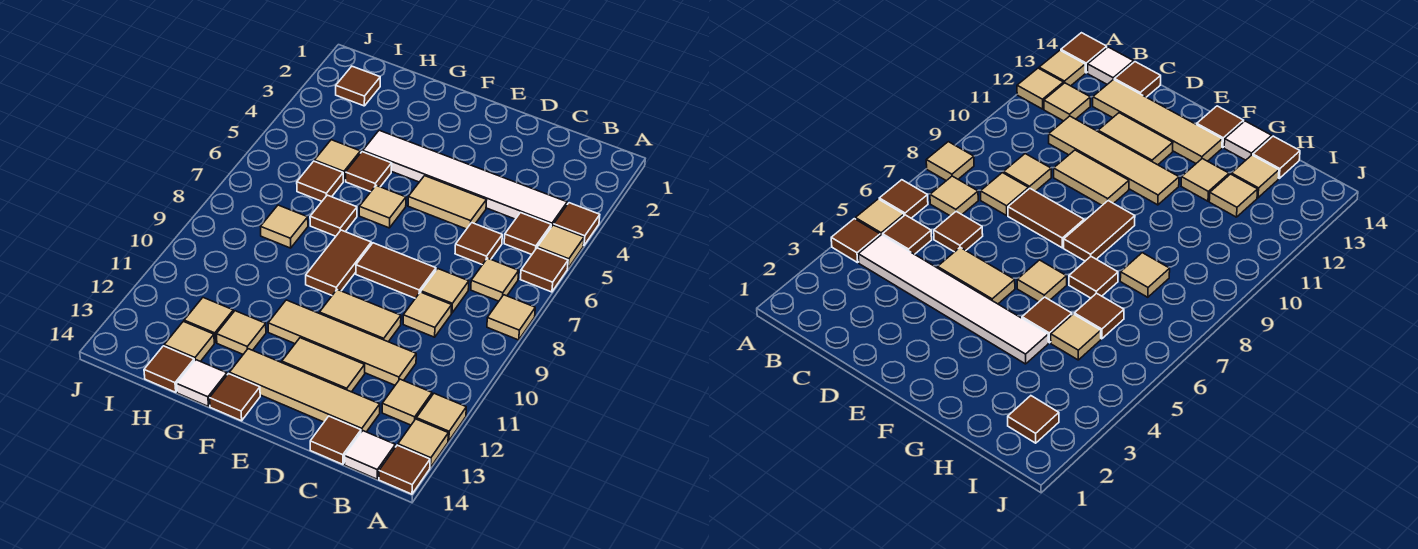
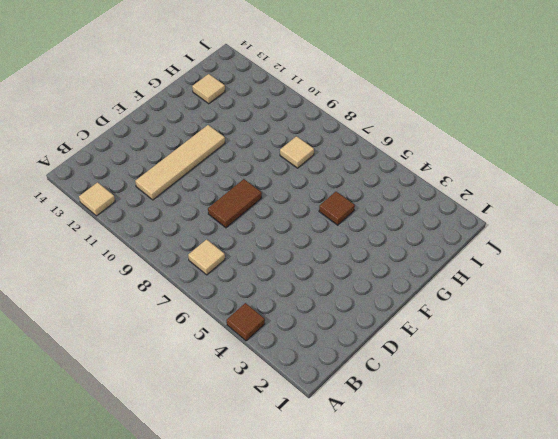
none -> tan 1x1 tile [537,225,584,268]
none -> brown 1x1 tile [520,248,568,292]
none -> tan 1x1 tile [487,295,535,340]
none -> tan 1x1 tile [398,419,448,467]

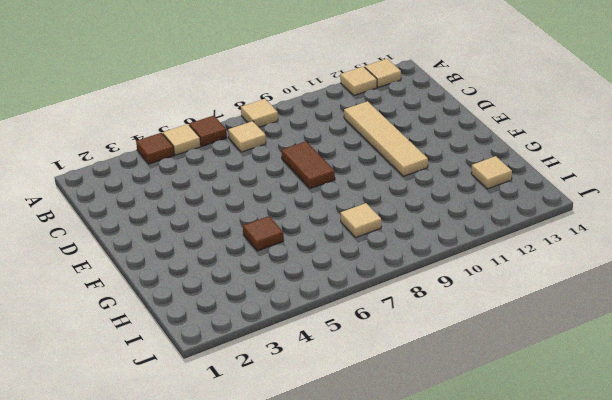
none -> brown 1x1 tile [379,445,430,494]
none -> white 1x6 tile [363,130,567,227]
none -> brown 1x1 tile [504,213,551,254]
none -> tan 1x1 tile [382,379,432,425]

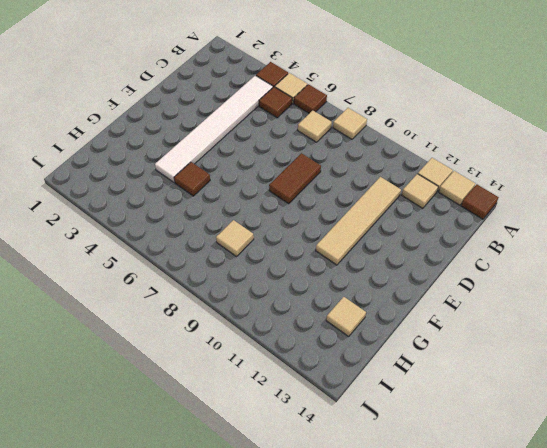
none -> white 1x1 tile [345,431,395,479]
none -> brown 1x1 tile [455,223,502,265]
none -> tan 1x1 tile [421,269,469,313]
none -> tan 1x1 tile [403,292,452,337]

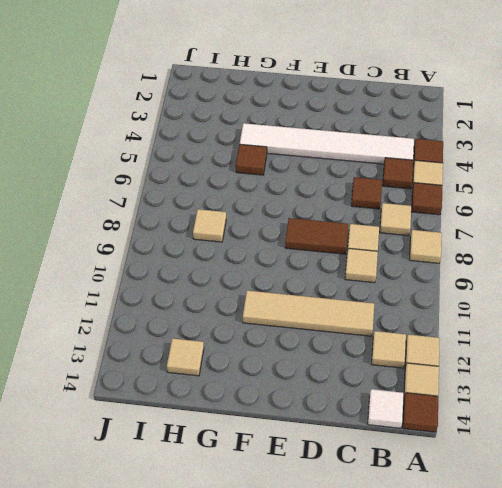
none -> tan 1x4 tile [229,349,380,432]
none -> brown 1x1 tile [310,416,361,464]
none -> tan 1x2 tile [408,176,486,229]
none -> tan 1x2 tile [320,290,401,342]

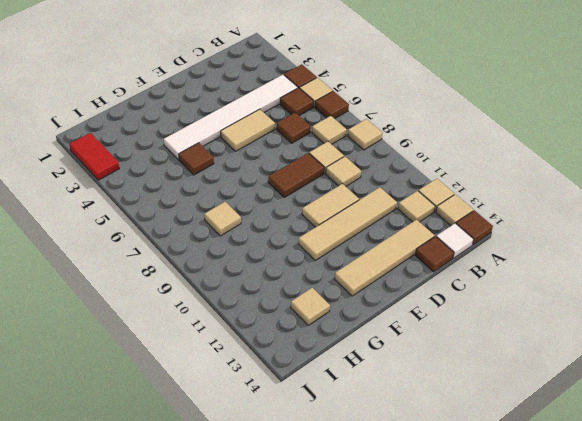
red 1x2 tile [69,133,119,180] -> none
none -> tan 1x2 tile [282,338,365,392]
none -> tan 1x1 tile [359,185,406,228]
none -> brown 1x2 tile [306,230,371,295]
none -> brown 1x1 tile [210,374,260,421]

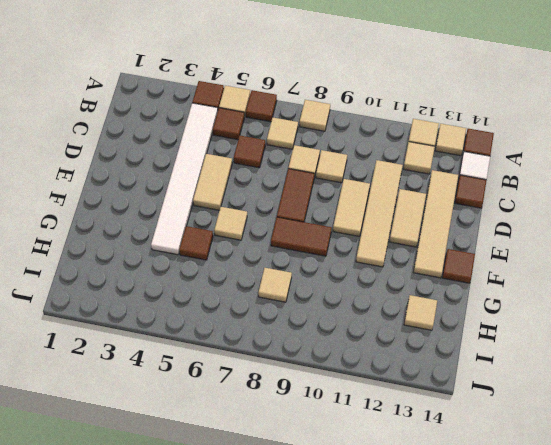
none -> brown 1x1 tile [310,195,357,236]
none -> tan 1x1 tile [216,311,266,354]
none -> white 1x1 tile [177,360,227,407]
none -> tan 1x1 tile [315,140,360,181]

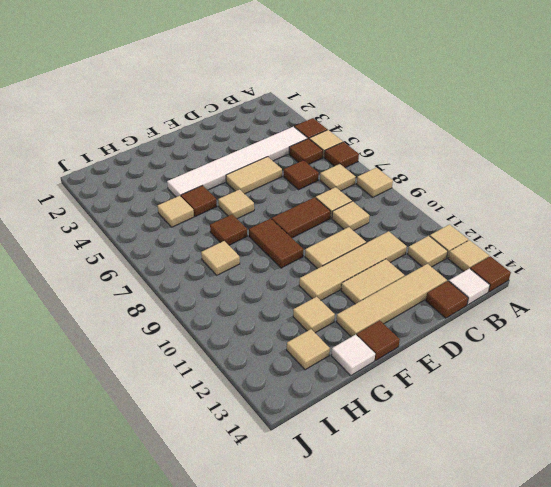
none -> brown 1x1 tile [297,161,343,201]
none -> tan 1x1 tile [184,298,233,342]
none -> brown 1x1 tile [144,346,194,392]
none -> brown 1x1 tile [336,66,380,106]

